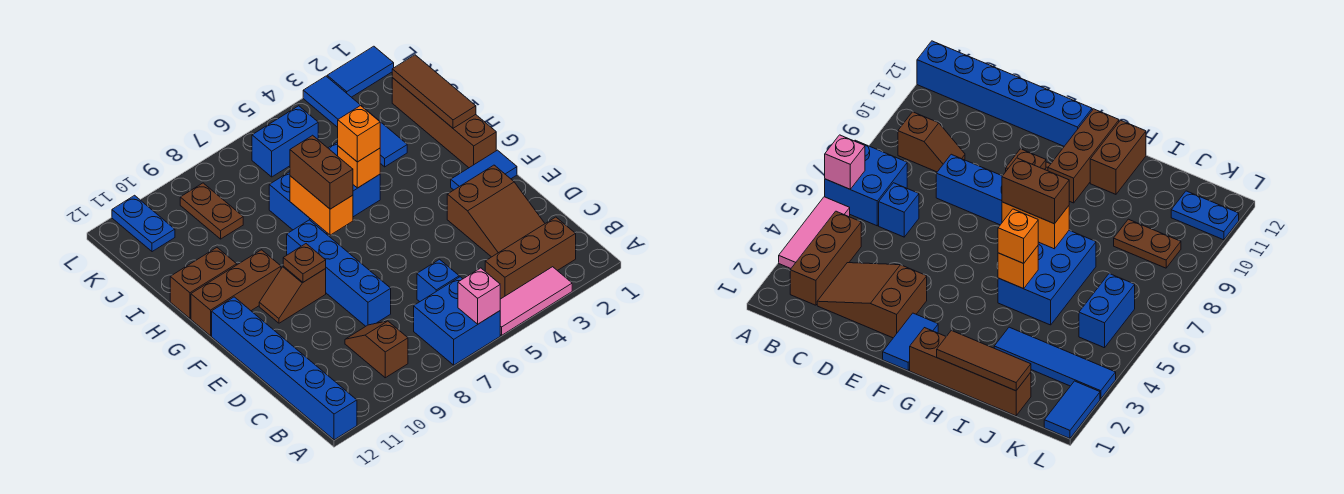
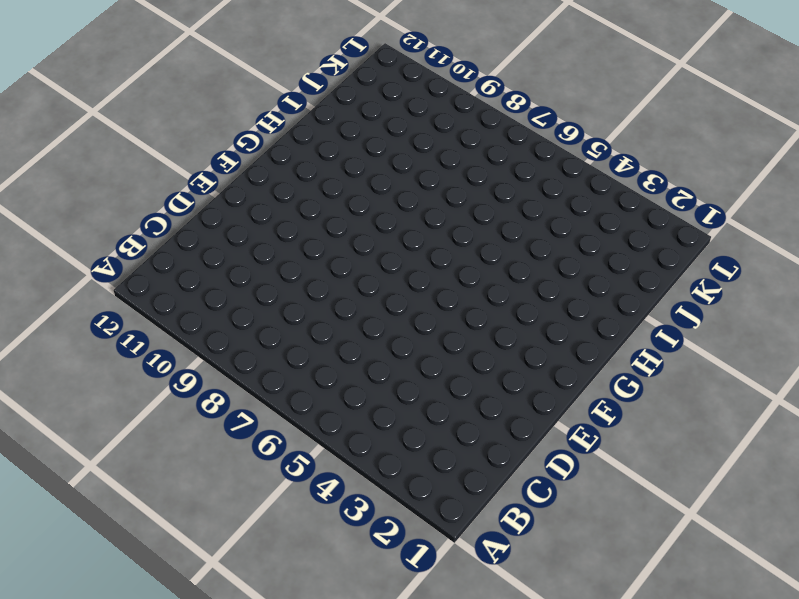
none -> pink 1x3 tile [500,267,572,335]
none -> blue 2x2 brick [414,277,500,365]
none -> blue 1x6 brick [212,297,357,440]

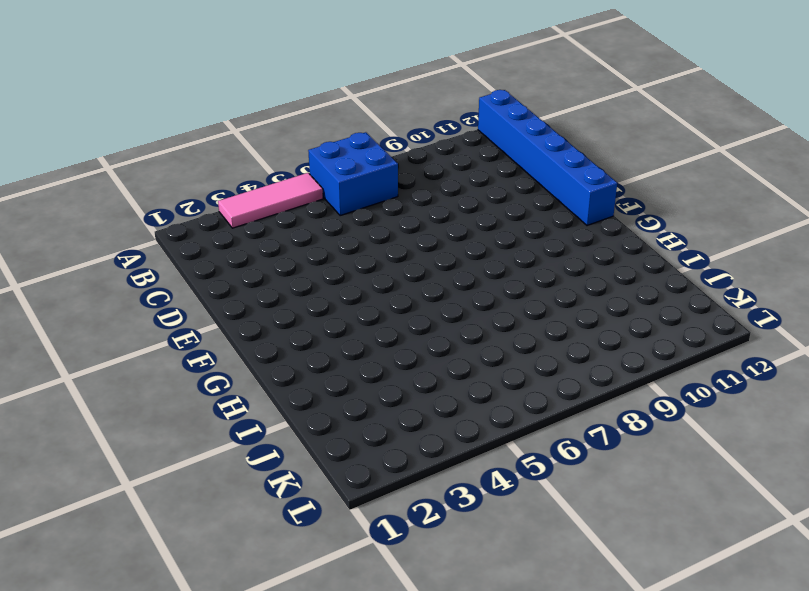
none -> brown 1x3 brick [485,217,576,299]
none -> brown 1x2 slope [345,321,408,378]
none -> brown 2x3 slope [447,165,545,257]

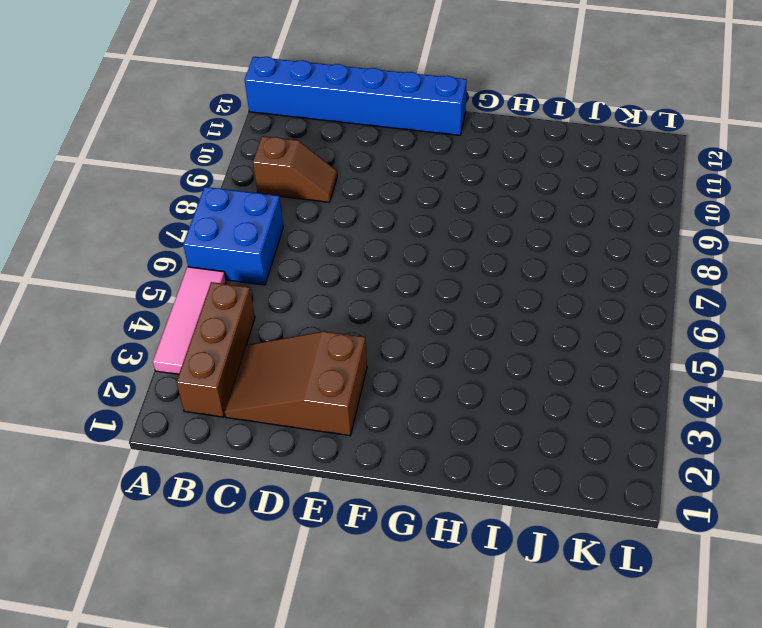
none -> blue 1x1 brick [417,259,459,302]
none -> blue 1x4 brick [287,220,391,326]
none -> blue 1x2 tile [451,150,517,190]

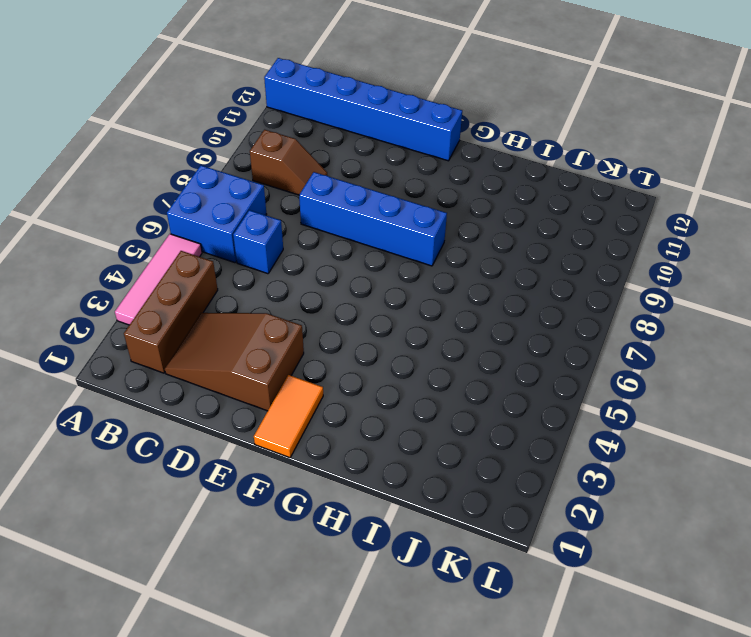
orange 1x2 tile [254,375,323,458] -> blue 1x2 tile [451,150,517,190]
none -> brown 1x2 slope [259,266,326,323]
none -> brown 1x4 brick [392,78,496,168]
none -> brown 1x3 brick [191,250,281,336]

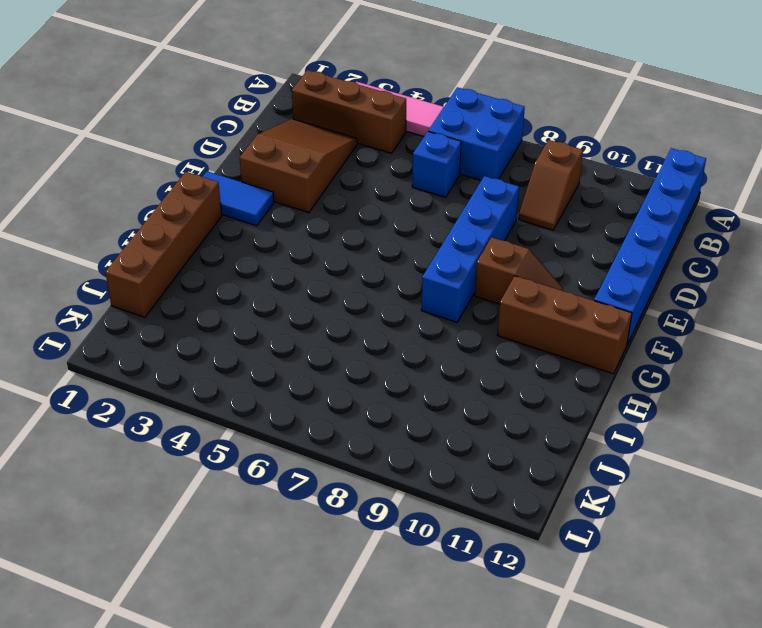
none -> blue 2x3 brick [269,142,380,234]
none -> brown 1x2 brick [170,248,237,318]
none -> blue 1x4 tile [303,76,407,167]

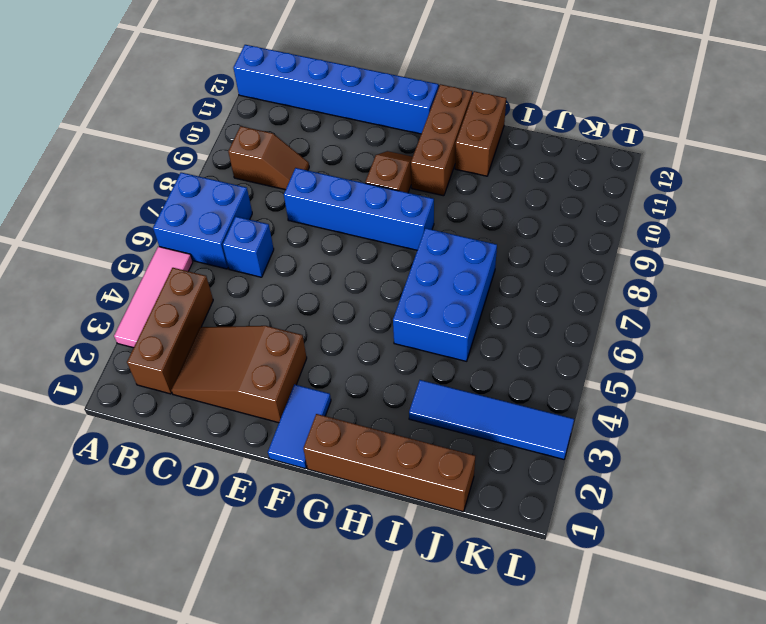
none -> brown 1x2 plate [180,183,243,239]
none -> blue 1x2 brick [252,106,318,177]
none -> blue 1x2 plate [112,195,175,252]

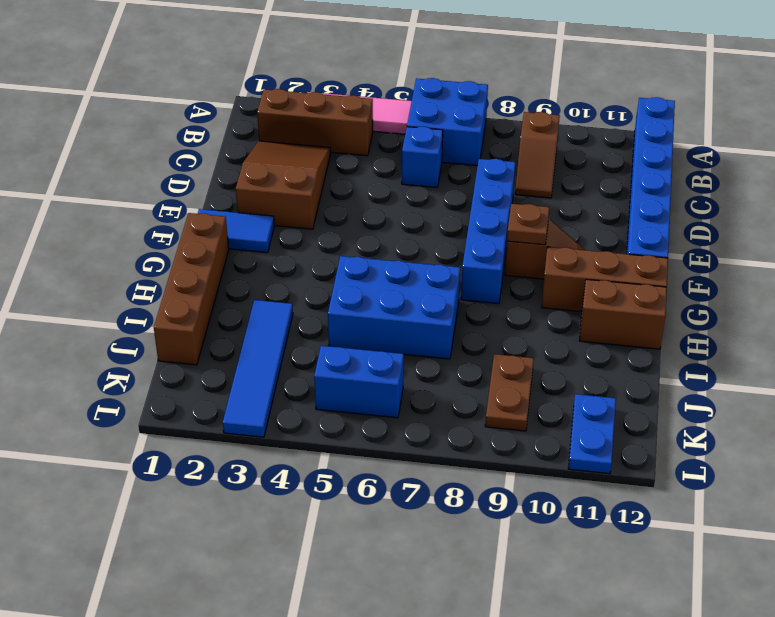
none -> blue 1x2 tile [327,46,394,97]
none -> pink 1x1 brick [458,268,500,324]
none -> orange 1x2 brick [290,176,353,235]

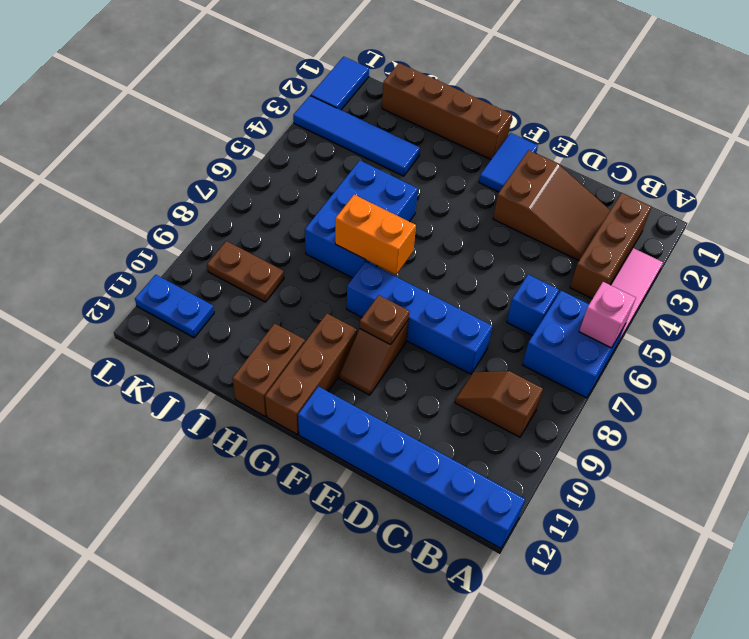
none -> blue 1x2 brick [252,106,318,177]
none -> brown 1x3 tile [392,55,476,128]
none -> orange 1x1 brick [338,146,380,188]

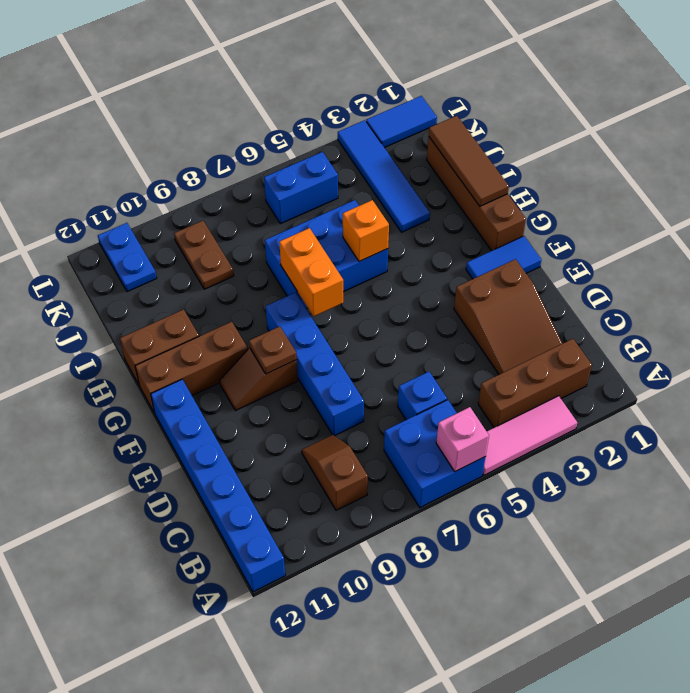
none -> brown 1x2 brick [290,135,353,209]
none -> orange 1x1 brick [338,106,380,162]

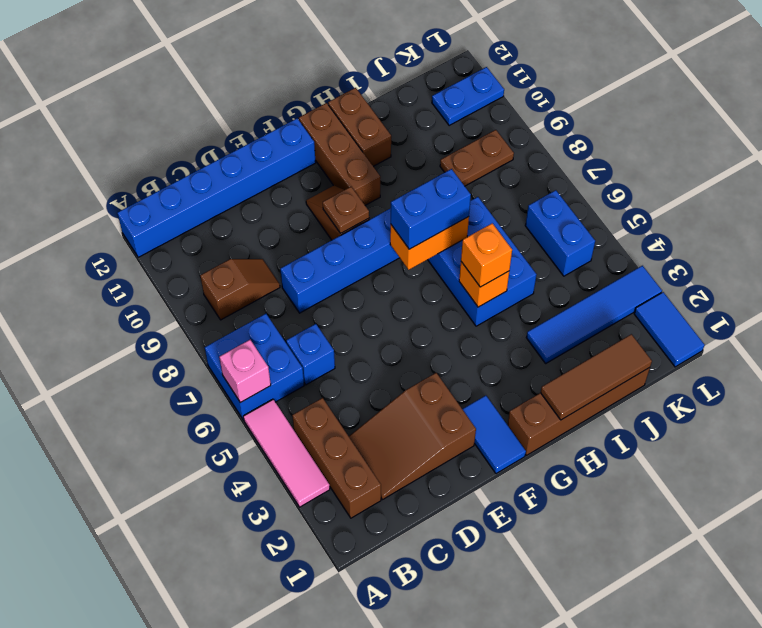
blue 1x2 brick [391,169,471,249] -> brown 1x2 brick [290,135,353,209]

